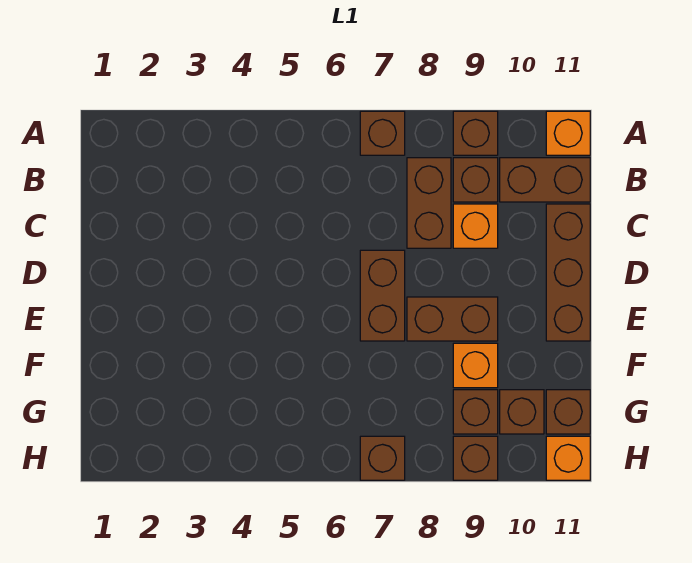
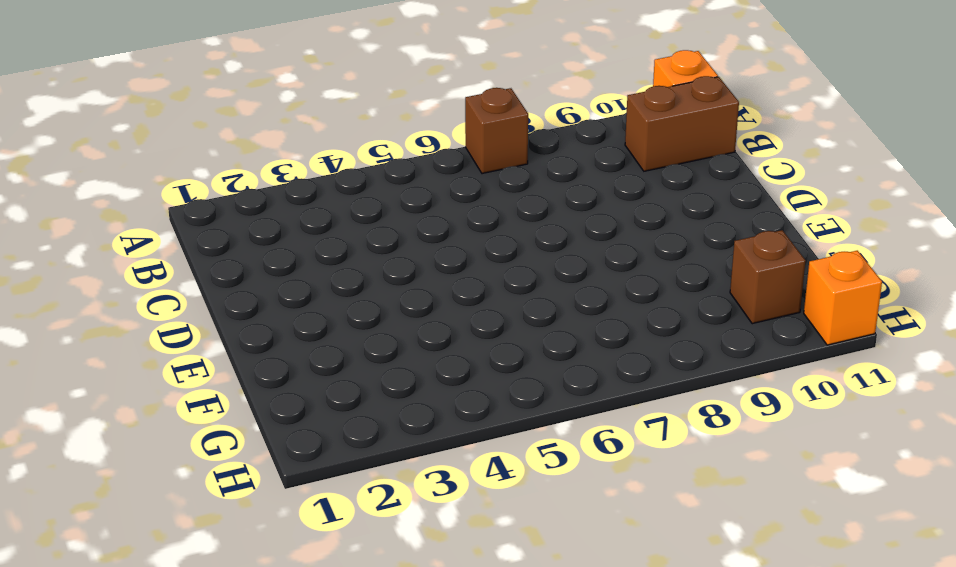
none -> brown 1x1 brick [453,111,498,155]
none -> brown 1x2 brick [407,158,451,248]
none -> brown 1x1 brick [453,158,498,202]

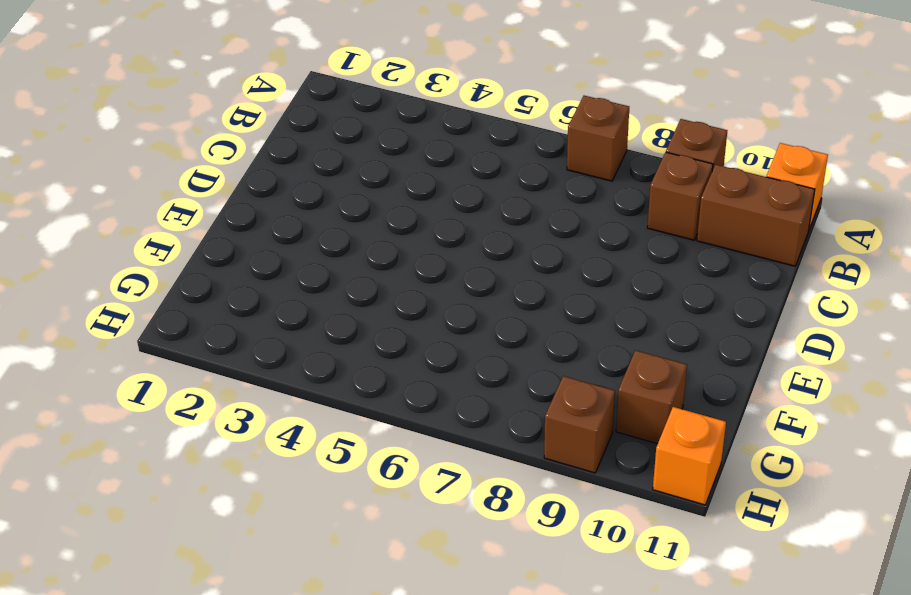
none -> brown 1x2 brick [407,158,451,248]
none -> orange 1x1 brick [453,204,498,248]
none -> brown 1x3 brick [546,204,590,341]

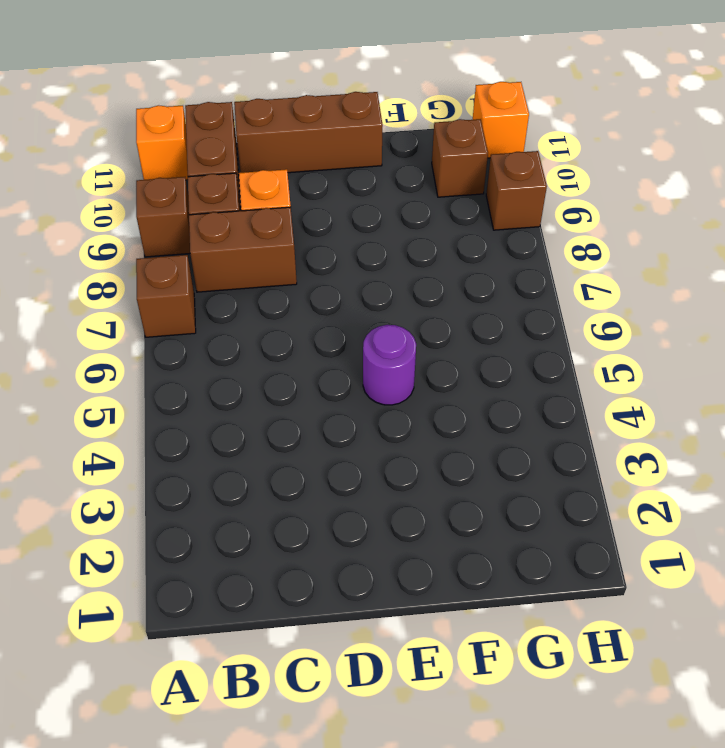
purple 1x1 round brick [363,325,416,405] -> none
none -> brown 1x2 brick [360,250,405,341]
none -> brown 1x2 brick [407,297,498,341]
none -> orange 1x1 brick [453,343,498,388]

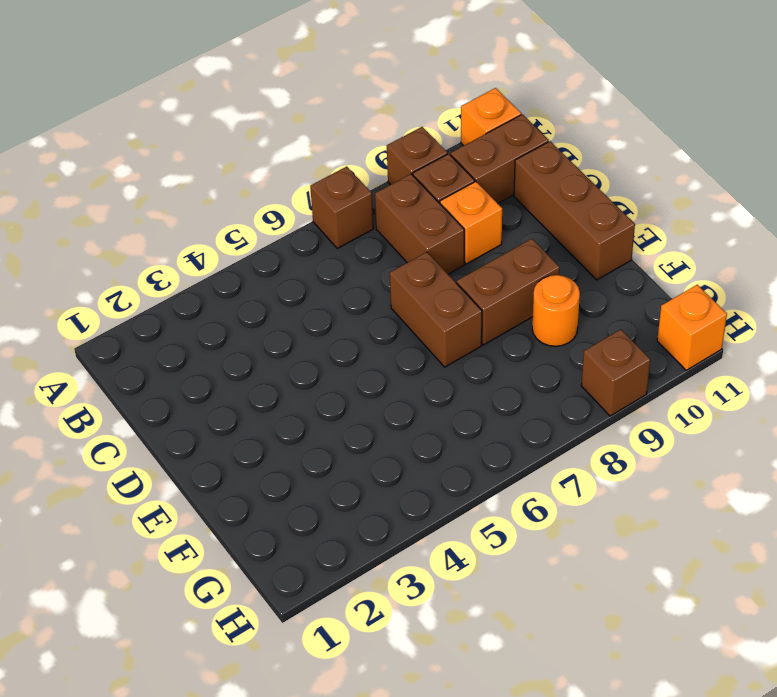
orange 1x1 round brick [532,275,580,346] -> orange 1x1 brick [453,343,498,388]
none -> brown 1x1 brick [453,390,498,434]
none -> brown 1x1 brick [500,390,544,434]
none -> brown 1x1 brick [546,390,590,434]

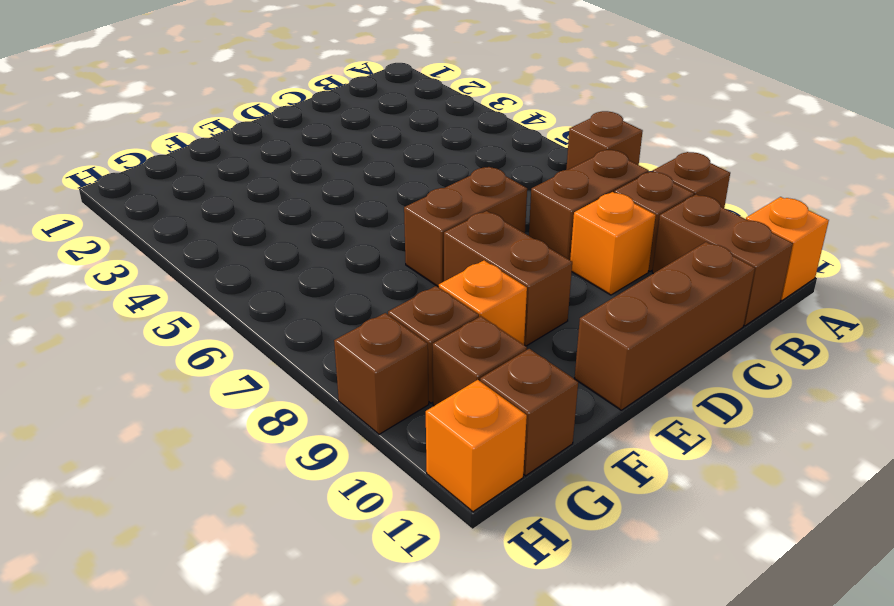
none -> brown 1x1 brick [360,436,405,480]

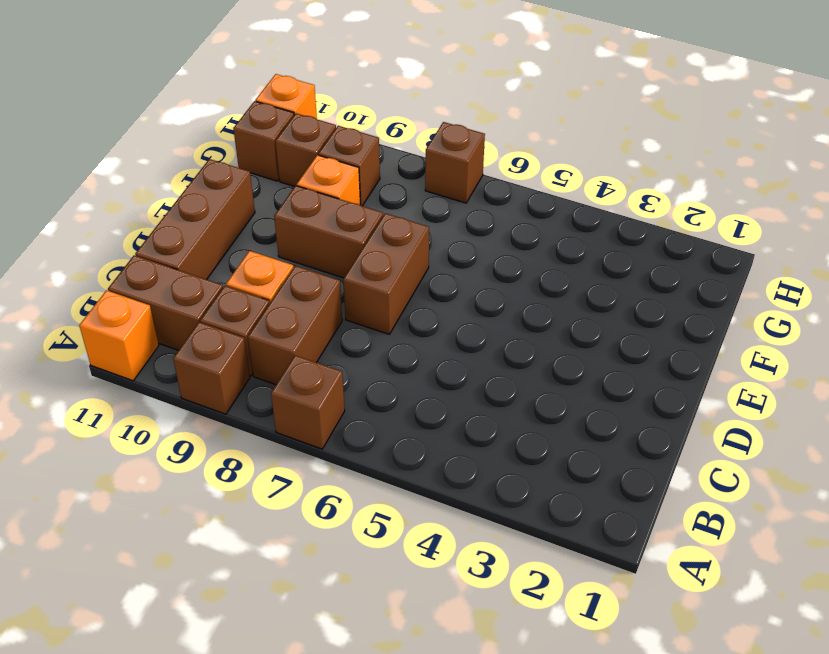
none -> brown 1x1 brick [453,436,498,480]

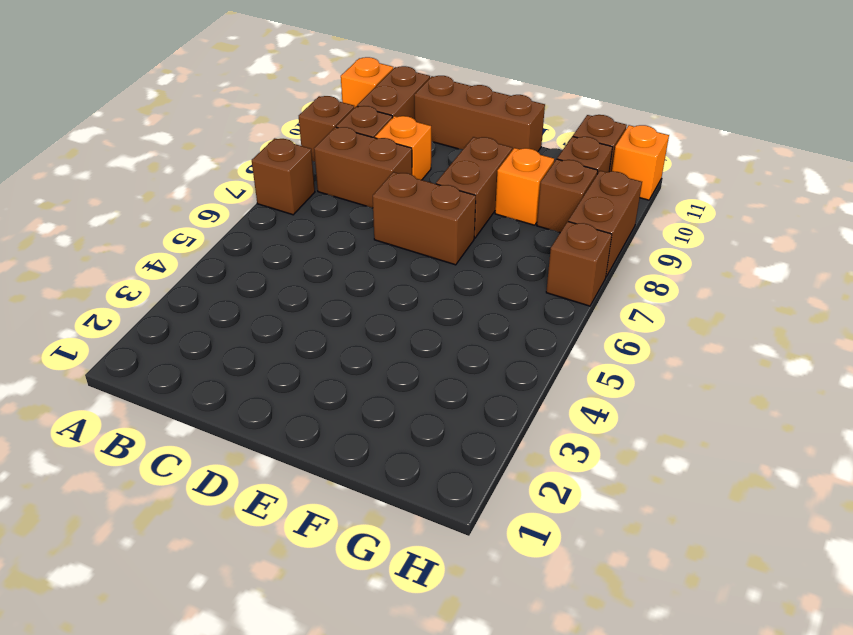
brown 1x2 brick [568,171,642,277] -> brown 1x1 brick [453,436,498,480]

